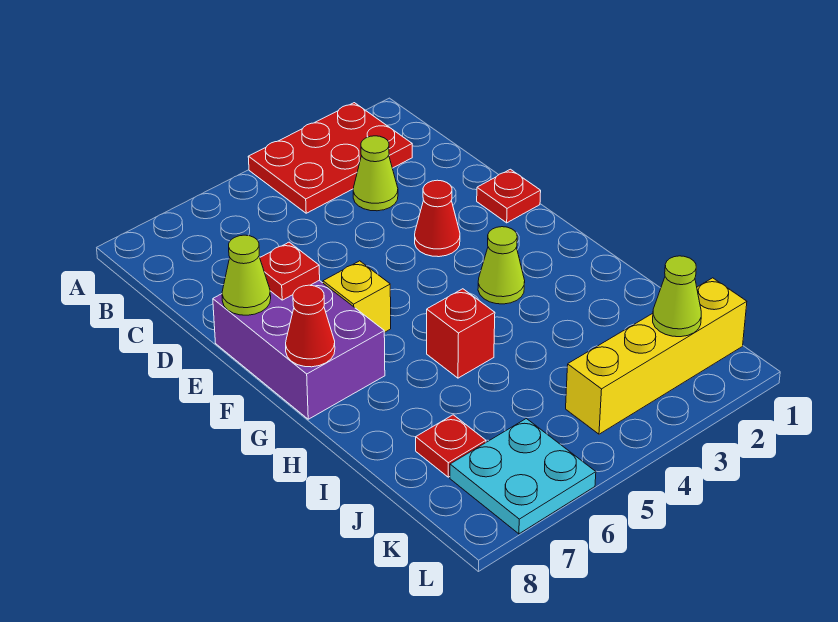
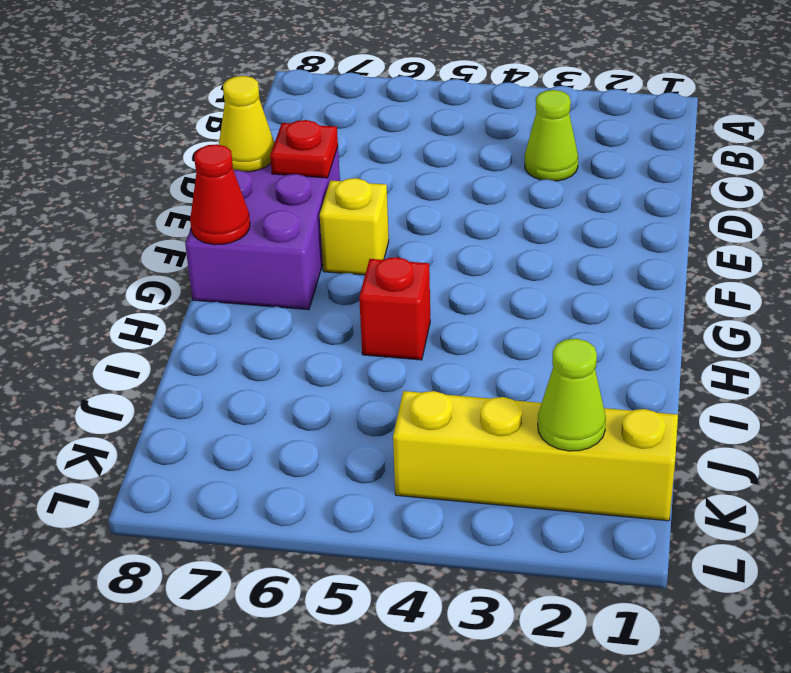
yellow 1x1 cone [219,76,274,172] -> lime 1x1 cone [222,235,271,315]
none -> red 2x3 plate [248,103,412,213]
none -> red 1x1 plate [477,169,541,223]
none -> red 1x1 cone [415,180,460,257]

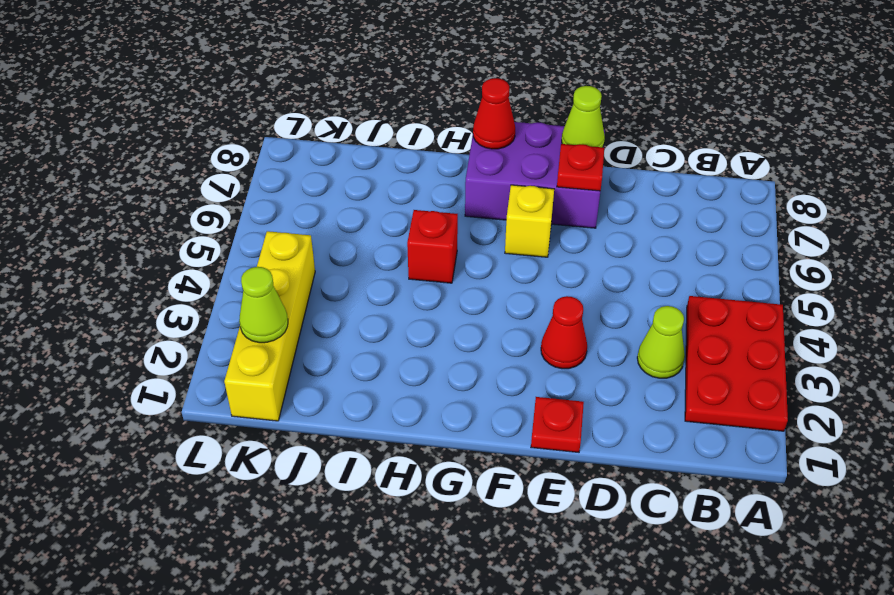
none -> lime 1x1 cone [478,227,525,304]
none -> red 1x1 plate [416,415,486,477]
none -> cyan 2x2 plate [450,419,596,534]

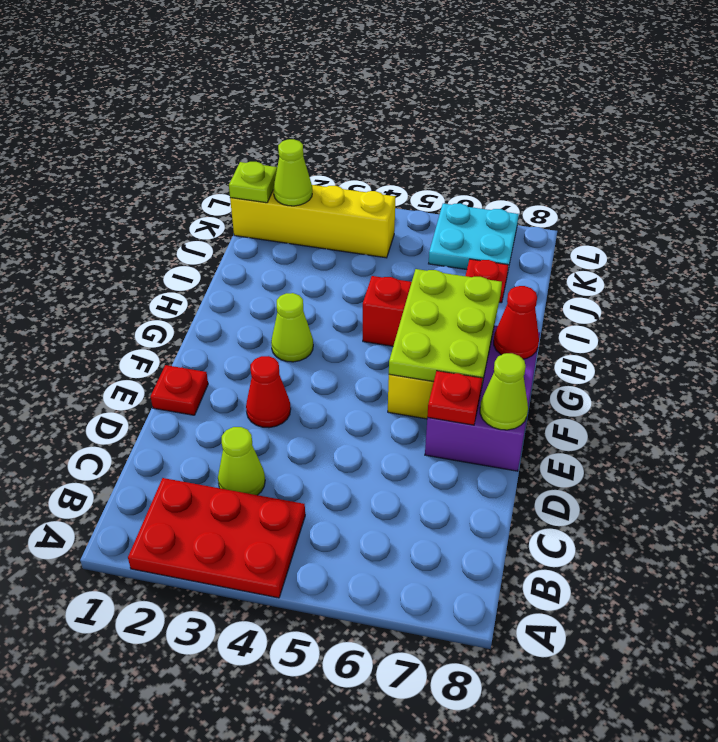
lime 2x3 plate [389,269,502,389] -> none
lime 1x1 plate [229,162,277,203] -> none

